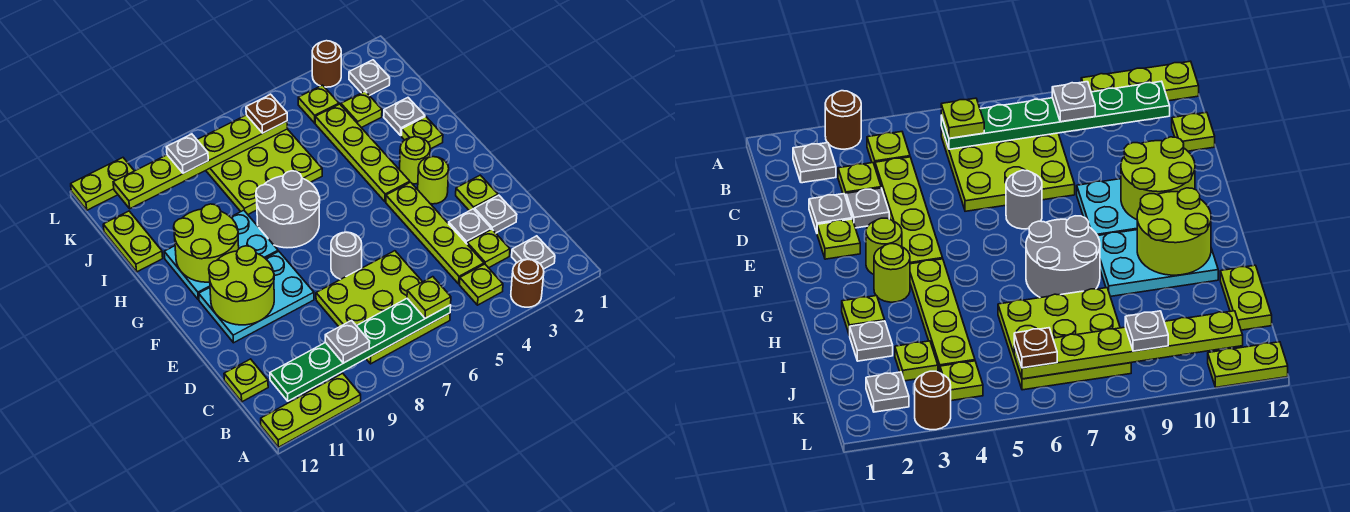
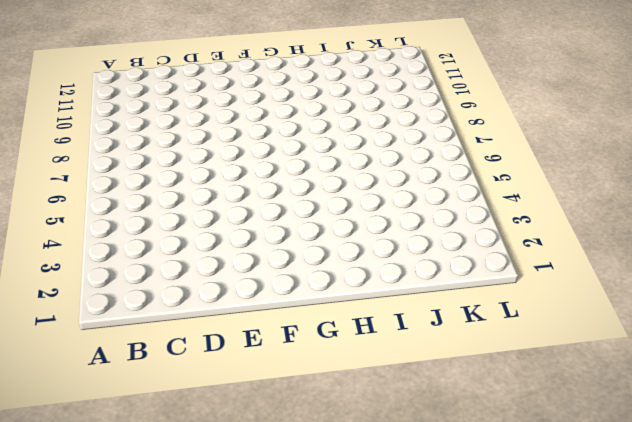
none -> brown 1x1 round brick [511,259,544,307]
none -> lime 1x3 plate [261,373,361,447]
none -> grey 1x1 plate [512,236,555,269]
none -> lime 1x1 plate [460,264,503,305]

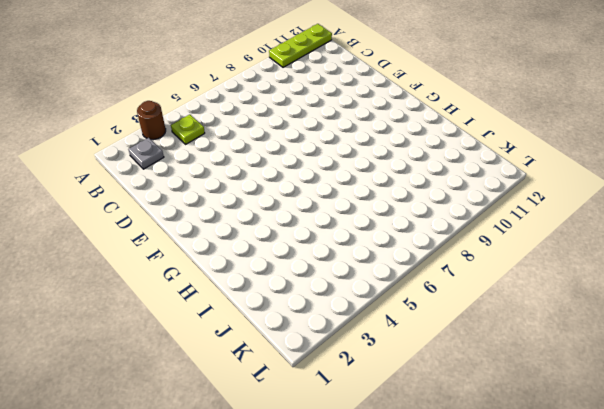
none -> lime 3x3 plate [316,251,450,364]
none -> lime 1x1 plate [467,229,510,268]
none -> lime 1x4 plate [386,182,484,284]
none -> lime 1x1 plate [224,359,268,402]

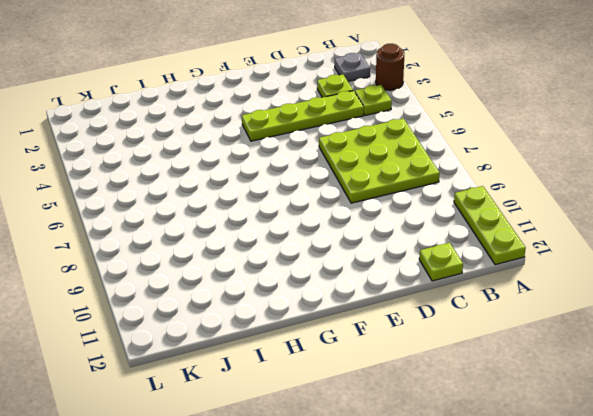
none -> grey 1x1 plate [474,195,517,233]
none -> grey 1x1 plate [449,209,491,244]
none -> lime 1x1 plate [456,175,498,211]
none -> grey 1x1 round brick [331,232,362,279]

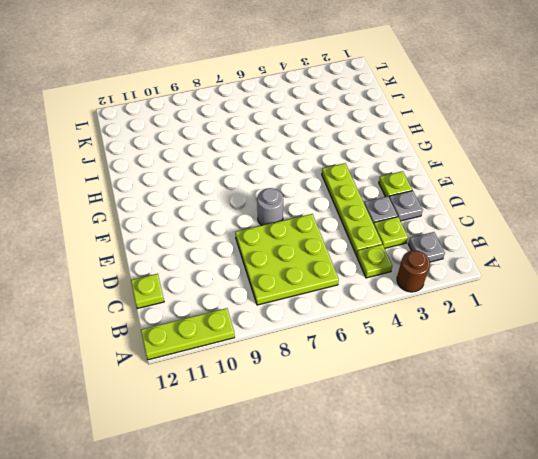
none -> cyan 2x3 plate [199,251,314,343]
none -> lime 1x1 round brick [418,157,449,204]
none -> lime 1x1 round brick [400,137,430,184]
none -> lime 1x4 plate [315,104,410,202]

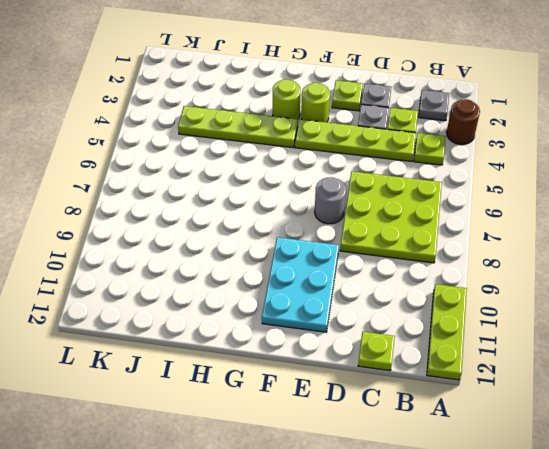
none -> grey 2x2 round brick [256,171,320,248]
none -> cyan 2x3 plate [164,210,278,300]
none -> lime 1x1 plate [401,117,443,149]
none -> grey 1x1 plate [384,98,425,135]

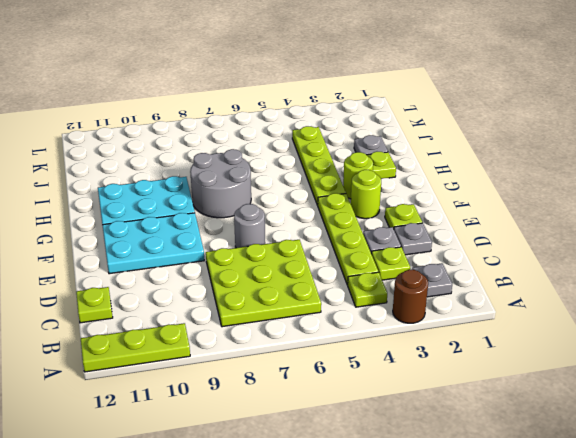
none -> lime 3x3 plate [206,129,322,214]
none -> lime 1x2 plate [103,211,163,272]
none -> lime 1x1 plate [341,91,382,128]
none -> grey 1x1 plate [349,60,390,96]

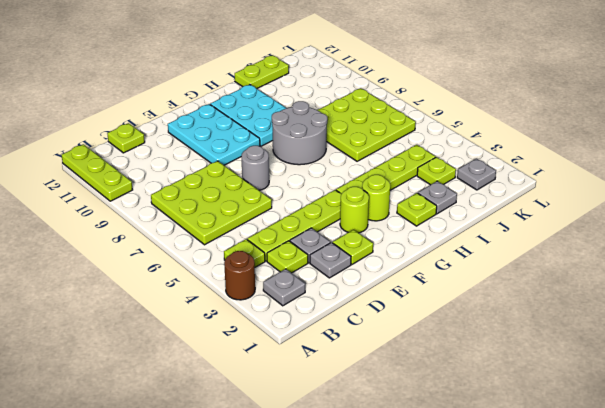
none -> lime 1x1 plate [298,85,339,123]
none -> brown 1x1 round brick [312,41,341,87]
none -> lime 1x2 plate [71,158,134,210]
none -> green 1x6 plate [270,299,451,401]

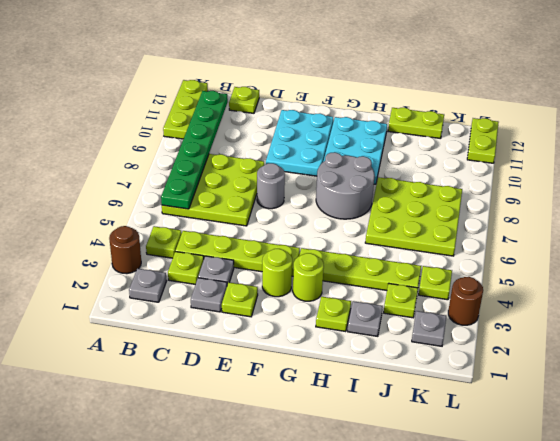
none -> lime 2x2 round brick [209,246,274,325]
none -> lime 2x2 round brick [174,204,239,282]
none -> lime 1x6 plate [113,115,288,209]
none -> lime 1x1 plate [407,277,451,318]

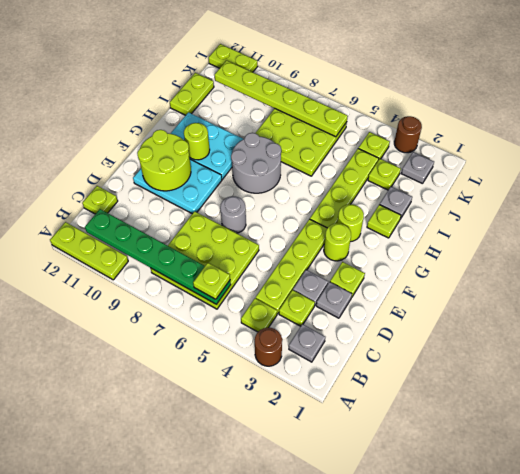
lime 1x1 round brick [184,123,210,160] -> lime 2x2 round brick [174,204,239,282]
none -> grey 1x1 plate [325,321,370,363]
none -> brown 1x1 plate [246,94,287,133]
none -> grey 1x1 plate [166,134,208,173]

